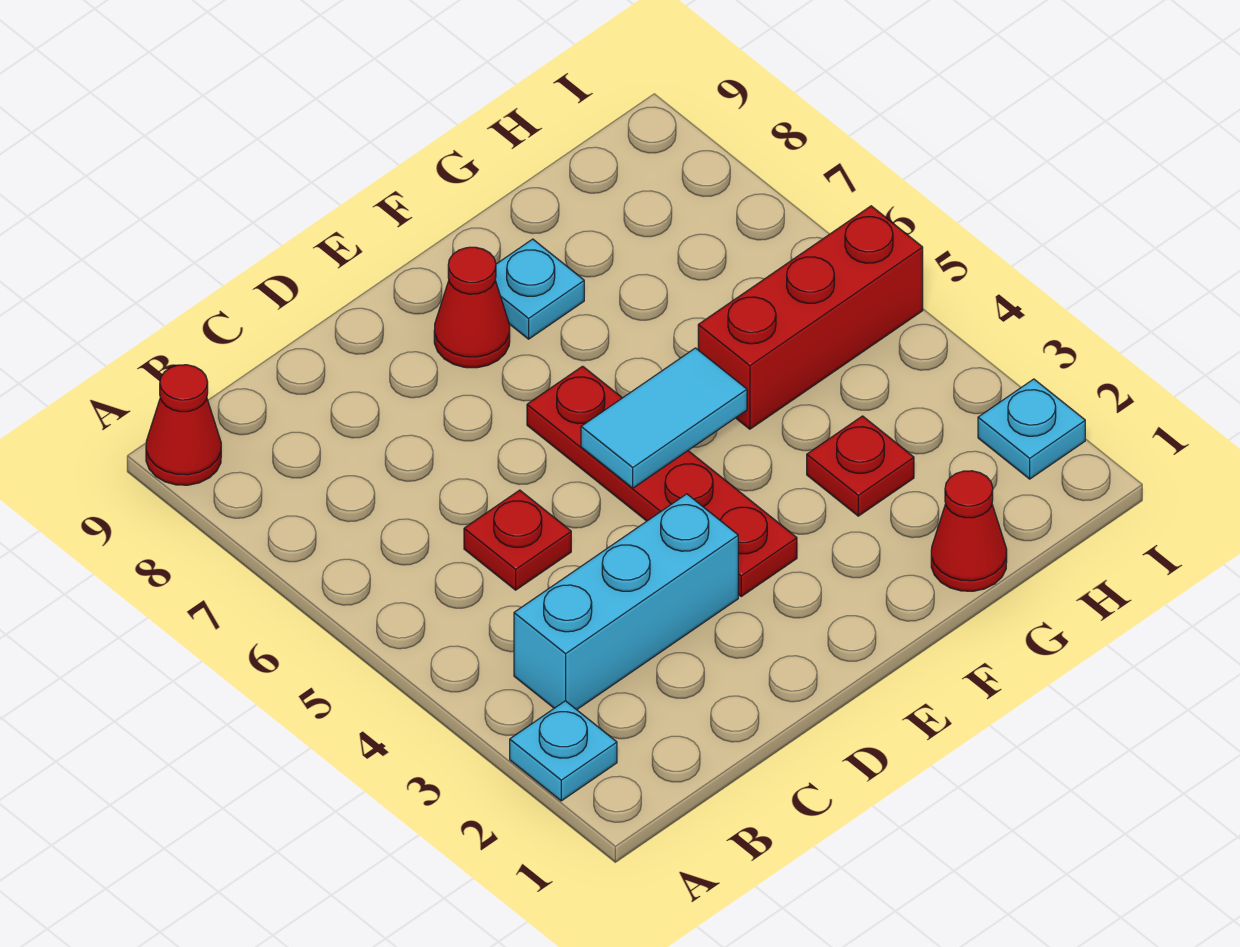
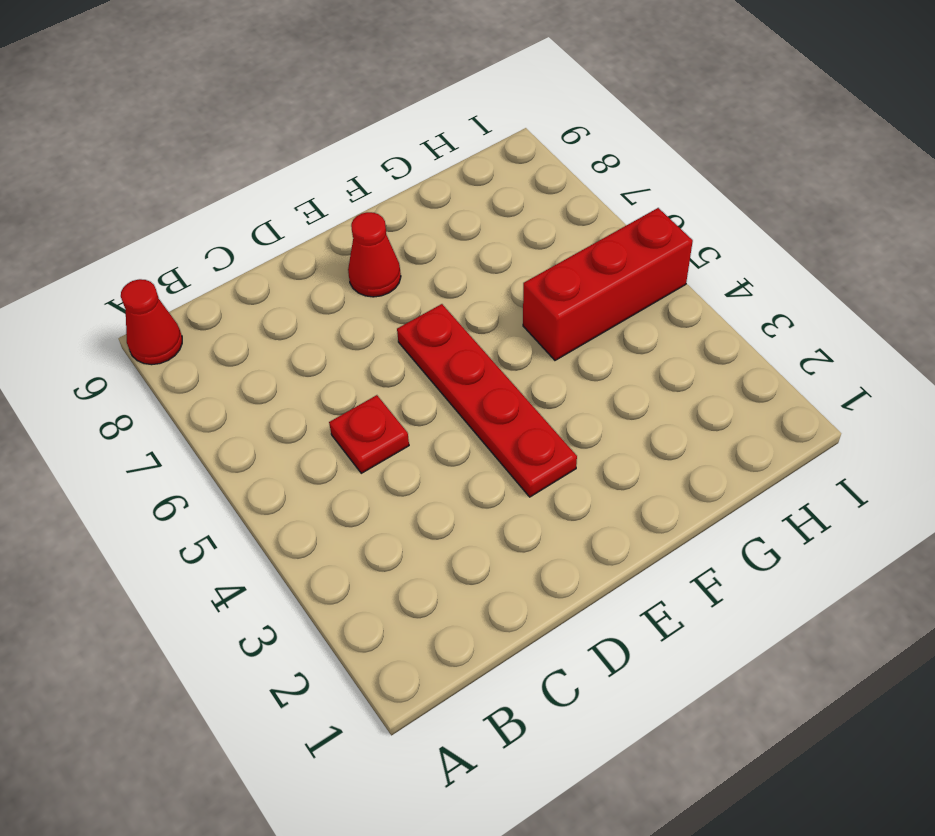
none -> cyan 1x1 plate [510,701,617,801]
none -> cyan 1x3 brick [514,494,738,710]
none -> cyan 1x1 plate [495,239,584,339]

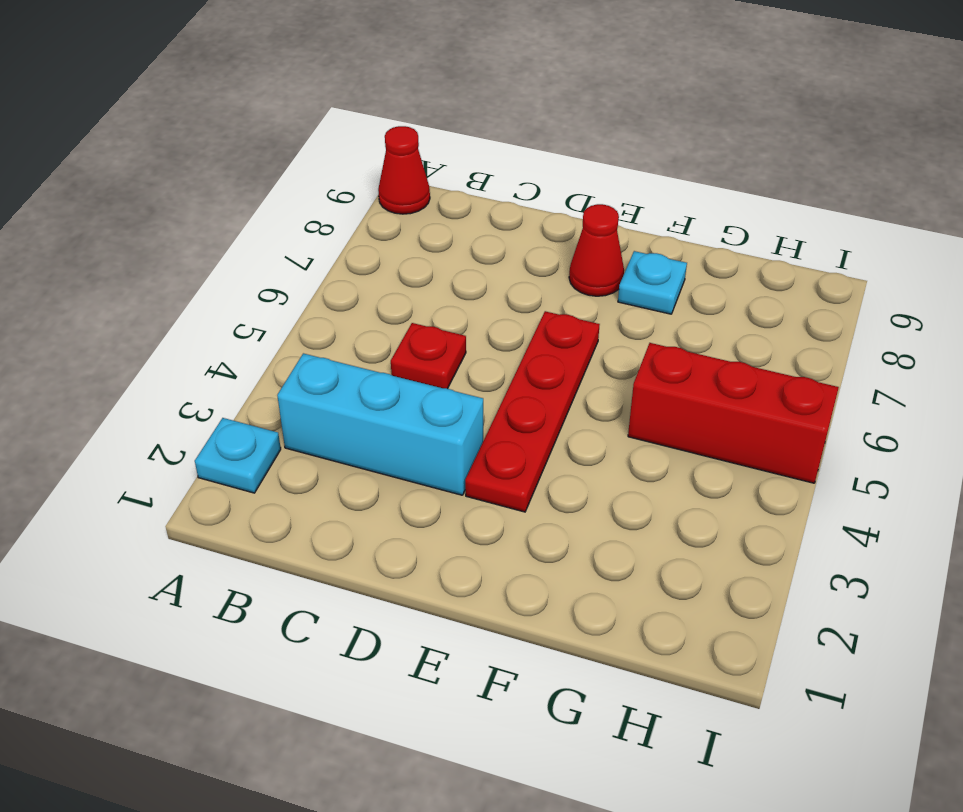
none -> red 1x1 cone [931,471,1007,591]
none -> red 1x1 plate [807,416,914,516]
none -> cyan 1x1 plate [978,379,1085,479]

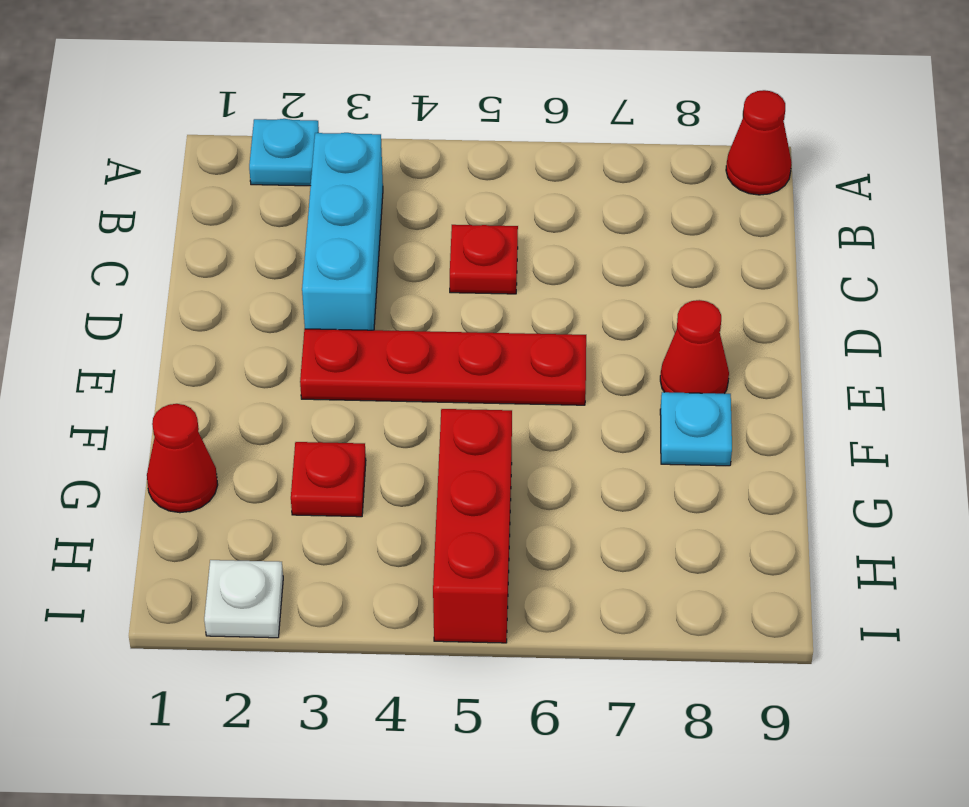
white 1x1 plate [204,560,283,638] -> cyan 1x1 plate [978,379,1085,479]
none -> cyan 1x2 tile [581,348,747,488]

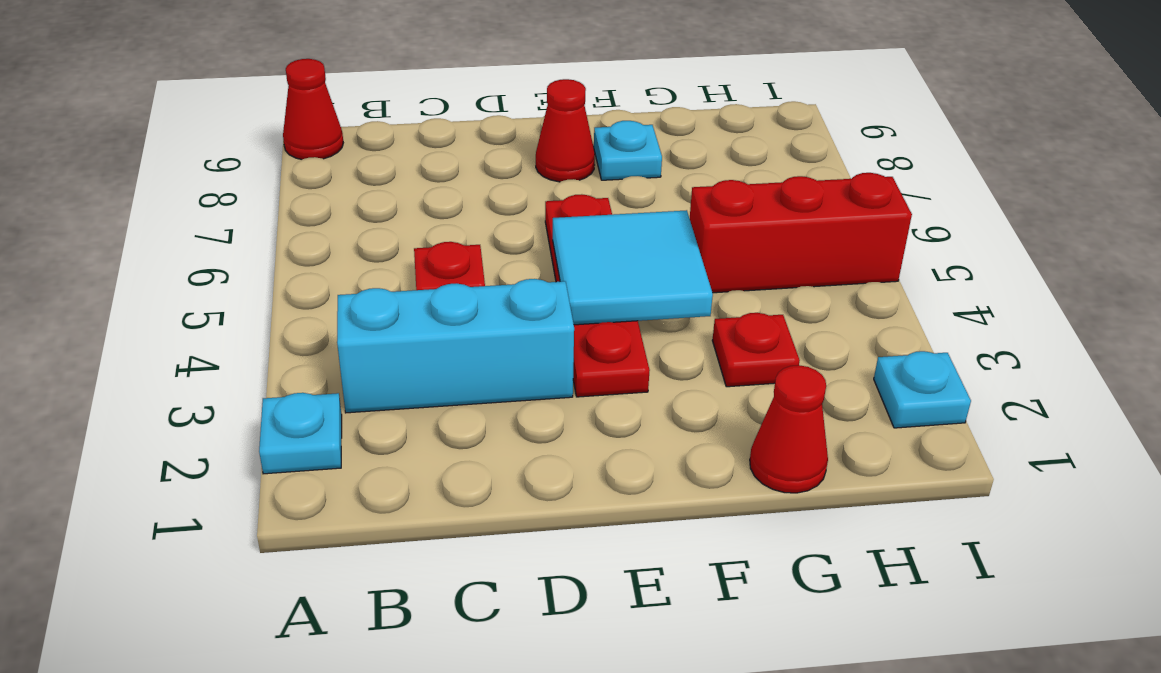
cyan 2x2 tile [553,210,713,325] -> cyan 1x2 tile [581,348,747,488]

